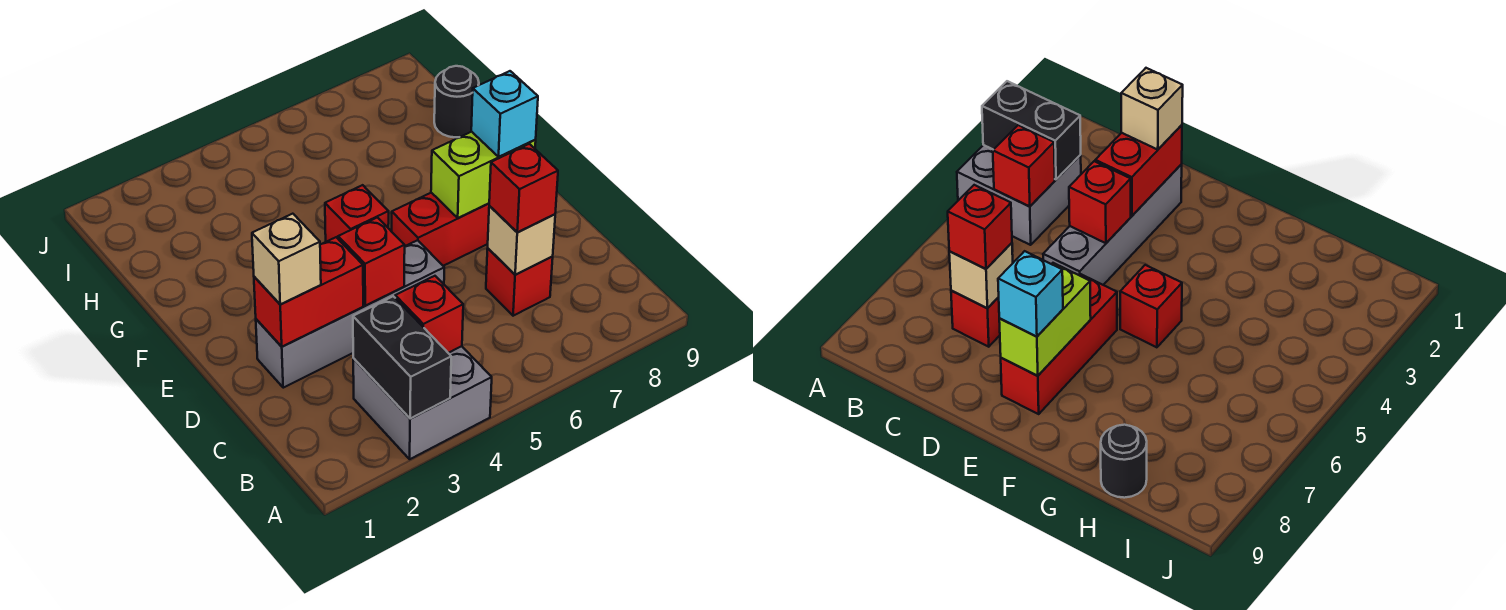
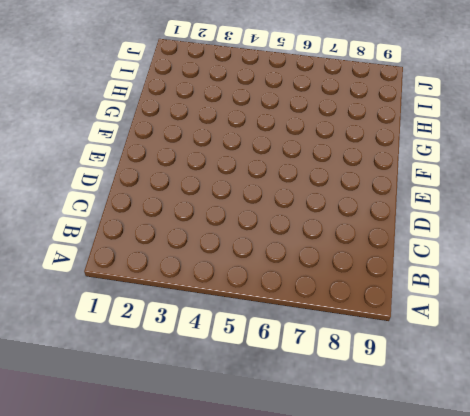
none -> grey 2x2 brick [353,346,492,459]
none -> red 1x1 brick [486,249,553,316]
none -> grey 1x4 brick [256,240,444,388]

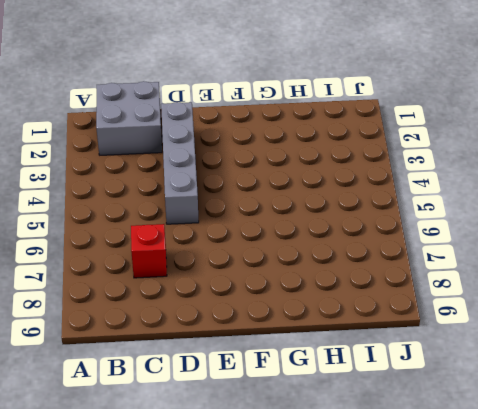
grey 2x2 brick [96,81,162,155] -> grey 2x2 brick moved to [353,346,492,459]
none -> red 1x3 brick [391,193,489,266]
none -> red 1x1 brick [325,185,389,242]
none -> black 1x1 round brick [434,66,479,137]

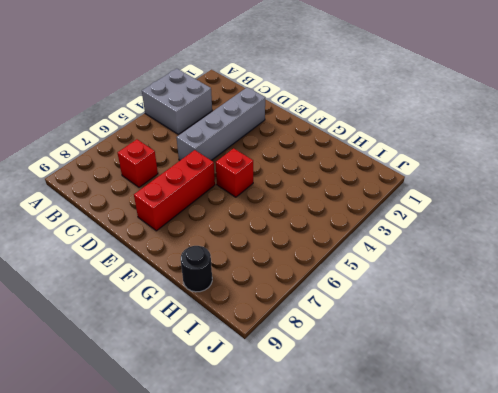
none -> black 1x2 brick [353,296,451,419]
none -> red 1x1 brick [395,276,463,353]
none -> tan 1x1 brick [488,206,555,275]

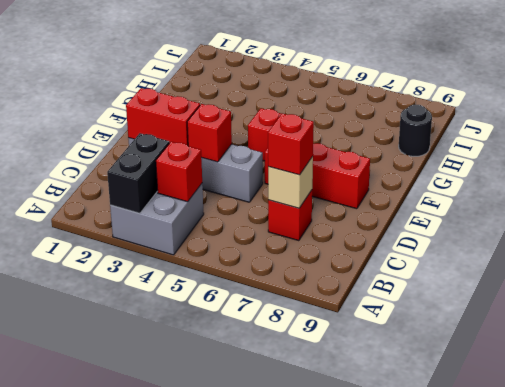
none -> lime 1x2 brick [431,132,536,218]
none -> tan 1x1 brick [252,214,321,304]
none -> cyan 1x1 brick [471,71,538,157]

